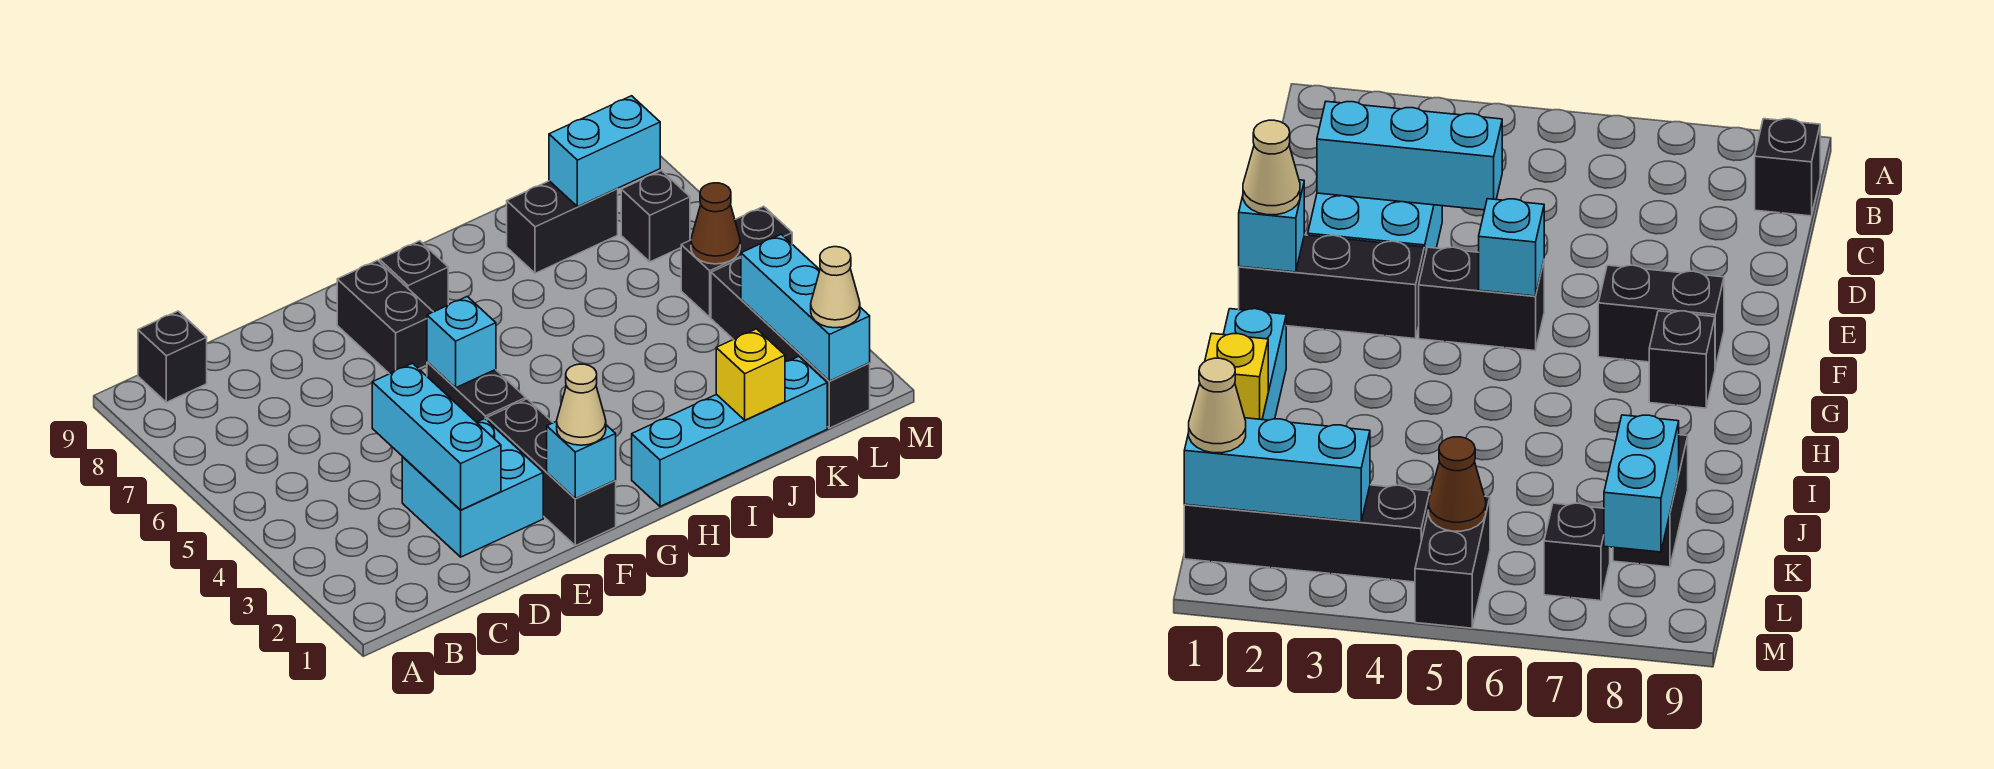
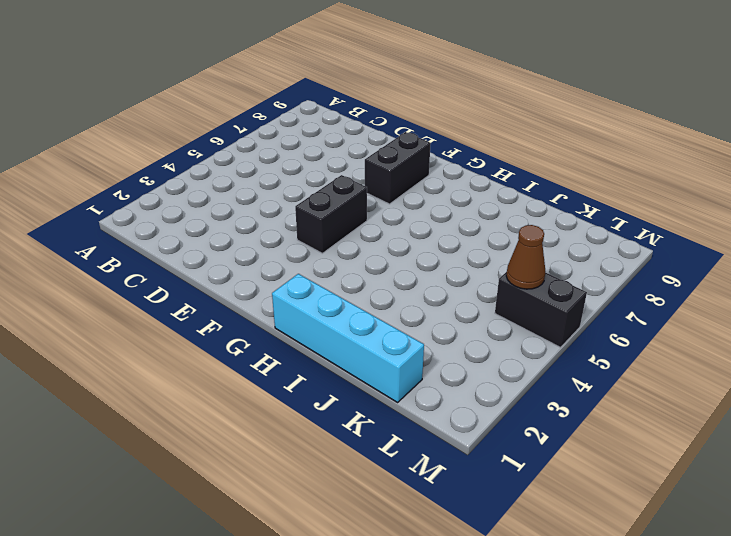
none -> black 1x1 brick [138,311,207,402]
none -> cyan 2x2 brick [402,419,543,557]
none -> black 1x3 brick [487,399,616,546]

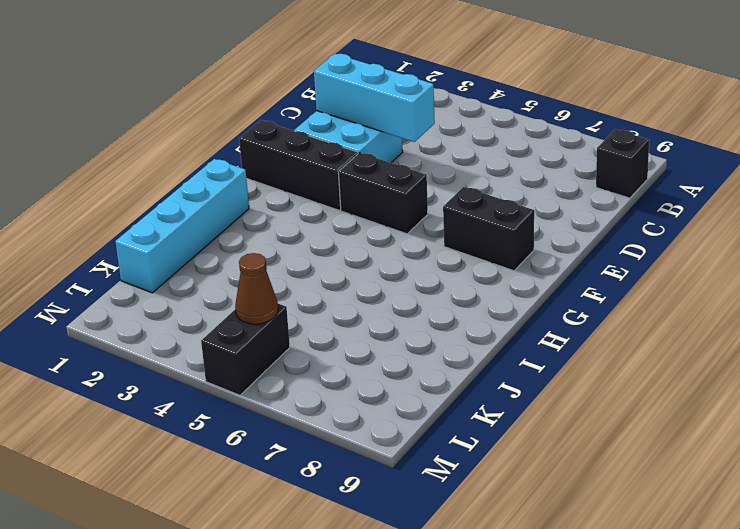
none -> black 1x1 brick [380,241,448,312]
none -> black 1x2 brick [507,181,618,273]
none -> black 1x4 brick [711,258,870,428]

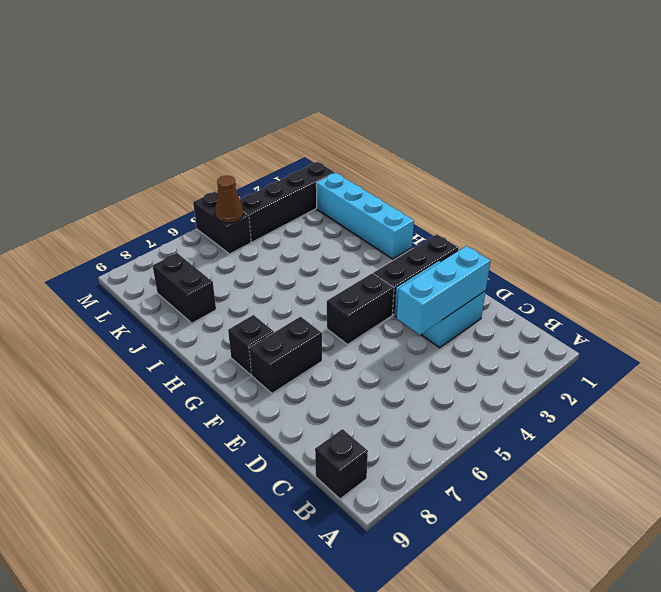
none -> black 1x1 brick [621,171,690,262]
none -> cyan 1x1 brick [547,421,616,499]
none -> cyan 1x1 brick [427,296,496,388]

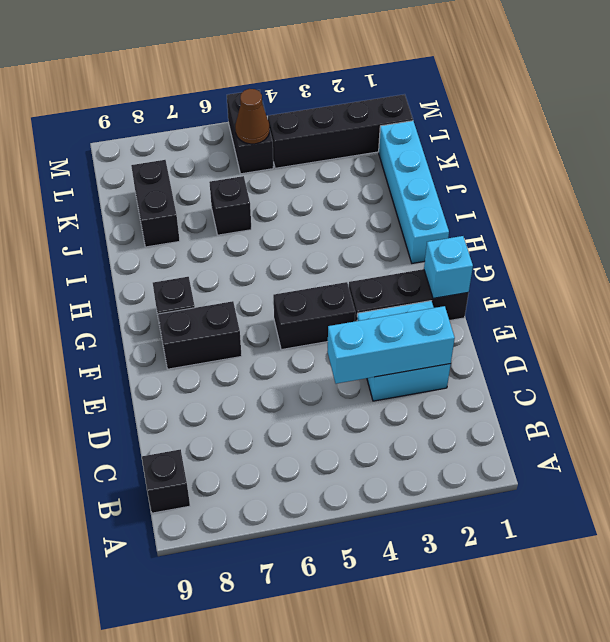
black 1x1 brick [209,176,251,235] -> black 1x1 brick moved to [621,171,690,262]
none -> cyan 1x1 brick [427,296,496,388]
none -> yellow 1x1 brick [716,329,785,420]
none -> cyan 1x2 brick [549,96,660,207]

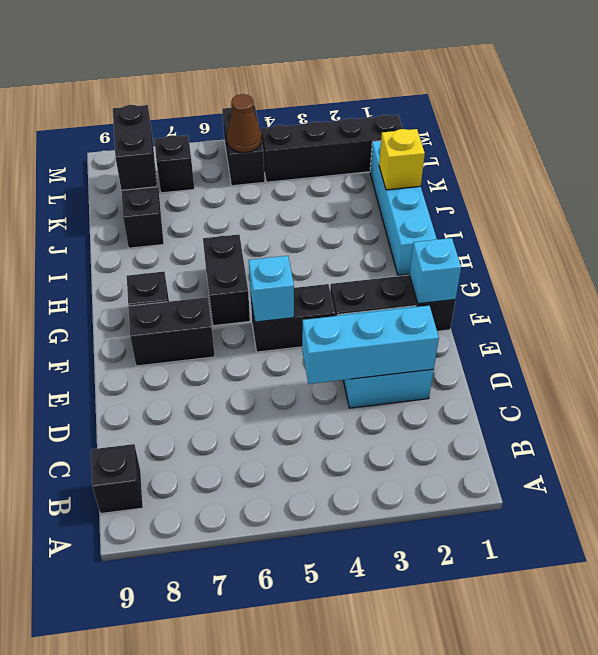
black 1x2 brick [203,234,250,326] -> none
black 1x2 brick [113,105,157,190] -> cyan 1x2 brick [549,96,660,207]
none -> cyan 1x3 brick [741,234,870,381]
none -> tan 1x1 cone [557,364,606,445]
none -> tan 1x1 cone [811,247,860,328]

